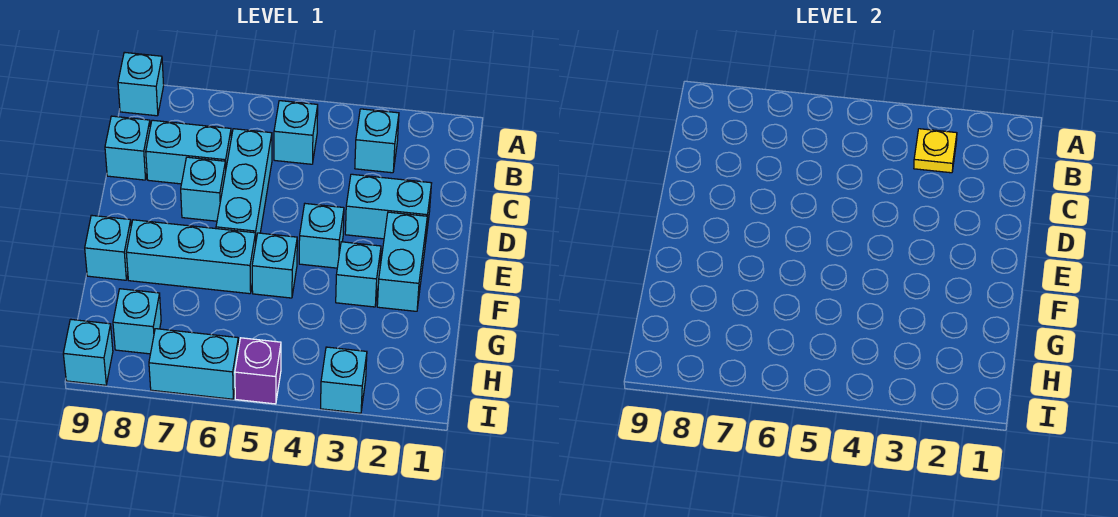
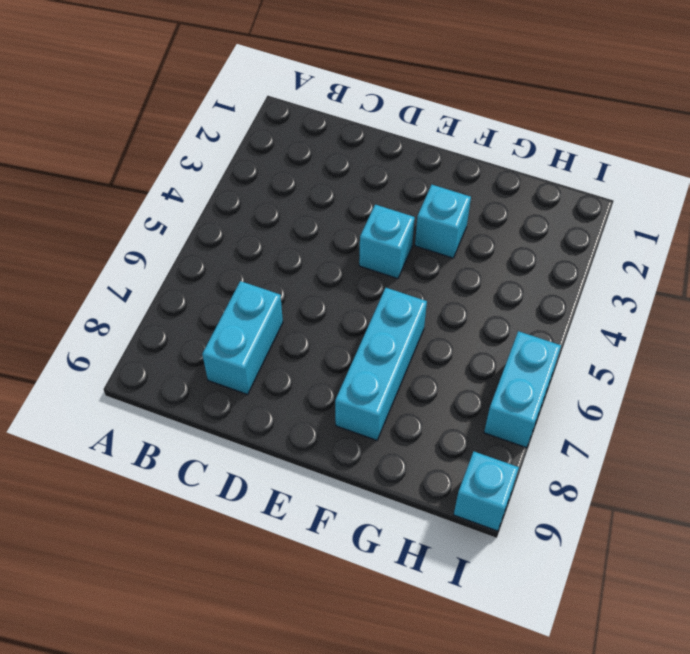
none -> cyan 1x1 brick [118,52,164,116]
none -> cyan 1x1 brick [355,109,399,173]
none -> cyan 1x1 brick [274,101,318,164]

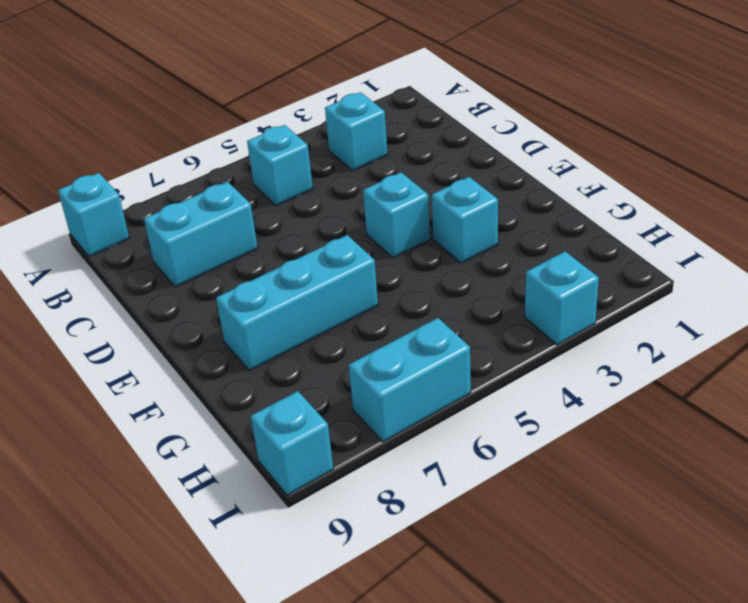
none -> cyan 1x3 brick [216,129,272,239]
none -> cyan 1x1 brick [105,116,150,180]
none -> cyan 1x2 brick [345,174,432,239]

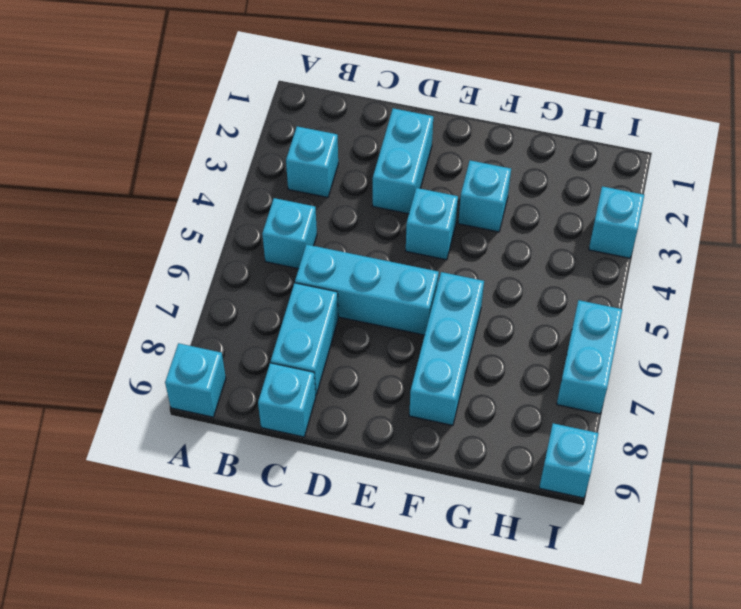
none -> cyan 1x1 brick [181,157,226,221]
none -> cyan 1x2 brick [377,212,427,311]
none -> cyan 1x1 brick [252,233,297,298]

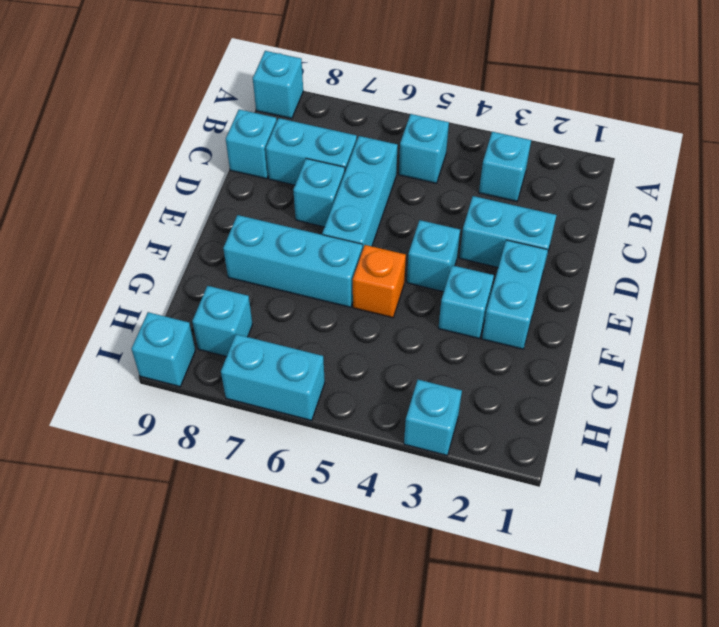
orange 1x1 brick [353,245,406,318] -> cyan 1x1 brick [252,233,297,298]
none -> cyan 1x1 brick [85,215,131,280]
none -> purple 1x1 brick [235,338,281,404]
none -> yellow 1x1 plate [914,129,957,173]

